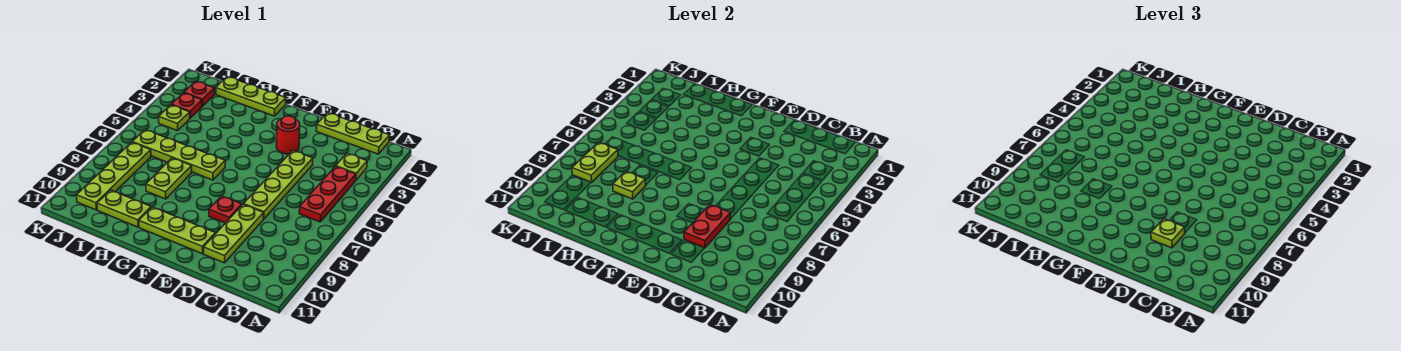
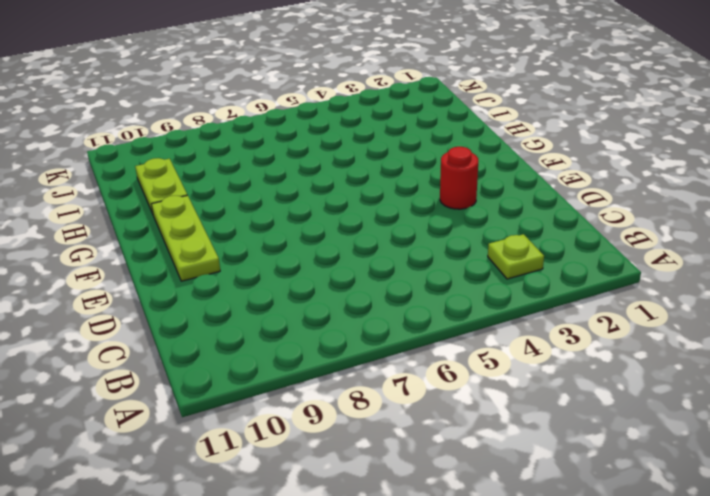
none -> lime 1x3 plate [316,113,389,154]
none -> red 1x3 plate [299,166,356,222]
none -> lime 1x4 plate [244,151,313,219]

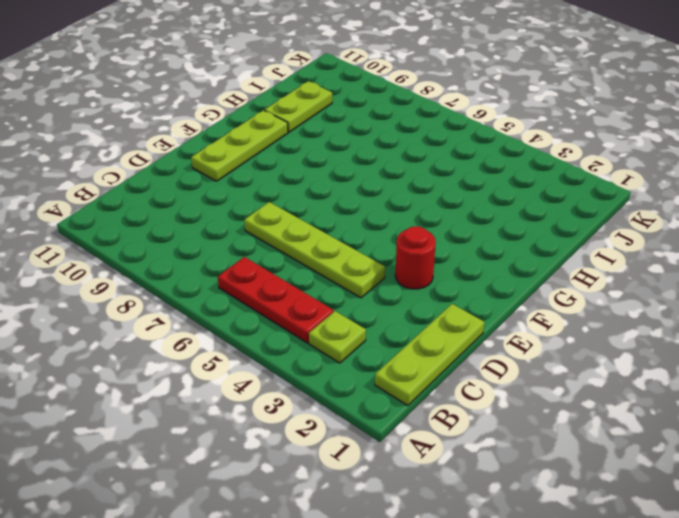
none -> lime 1x3 plate [204,204,264,263]
none -> red 1x1 plate [209,196,242,223]
none -> lime 1x3 plate [216,77,286,116]

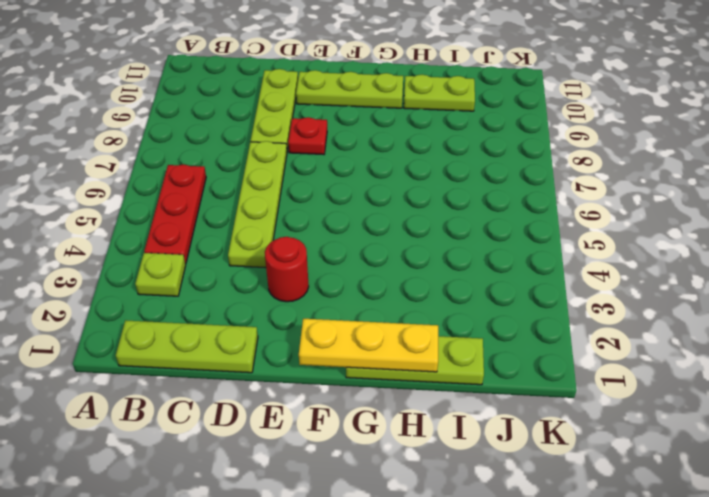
yellow 1x3 plate [299,319,438,372] -> none
none -> lime 1x4 plate [132,130,225,180]
none -> lime 1x2 plate [146,158,192,199]
none -> red 1x1 plate [184,81,214,106]

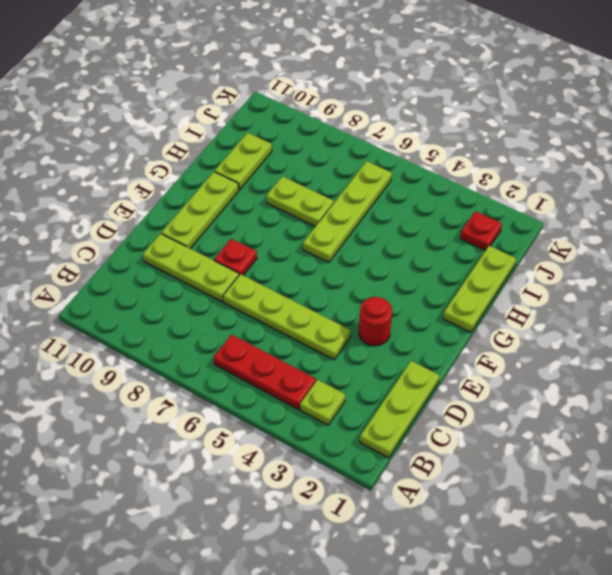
none -> red 1x1 plate [171,93,202,118]
none -> lime 1x1 plate [159,105,190,131]
none -> lime 1x4 plate [77,142,151,210]

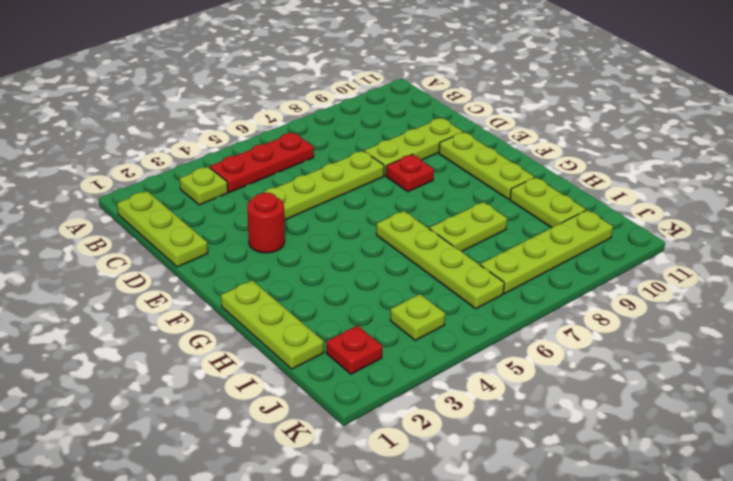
none -> red 1x1 plate [171,93,202,118]
none -> red 1x2 plate [684,205,731,248]
none -> lime 1x1 plate [613,171,646,199]

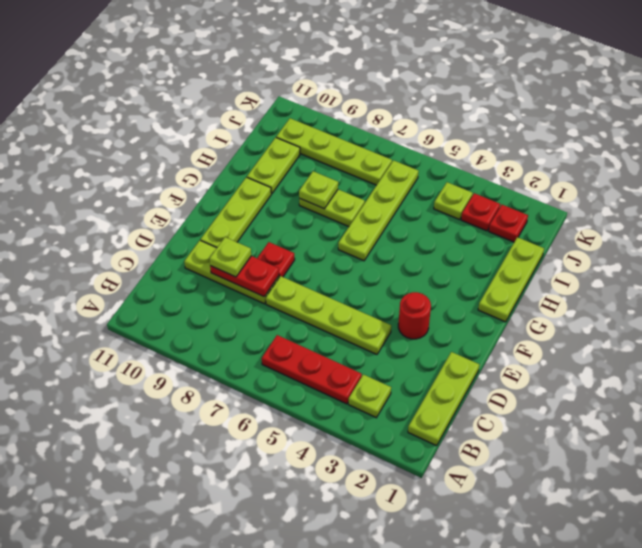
none -> lime 1x2 plate [572,142,618,183]

